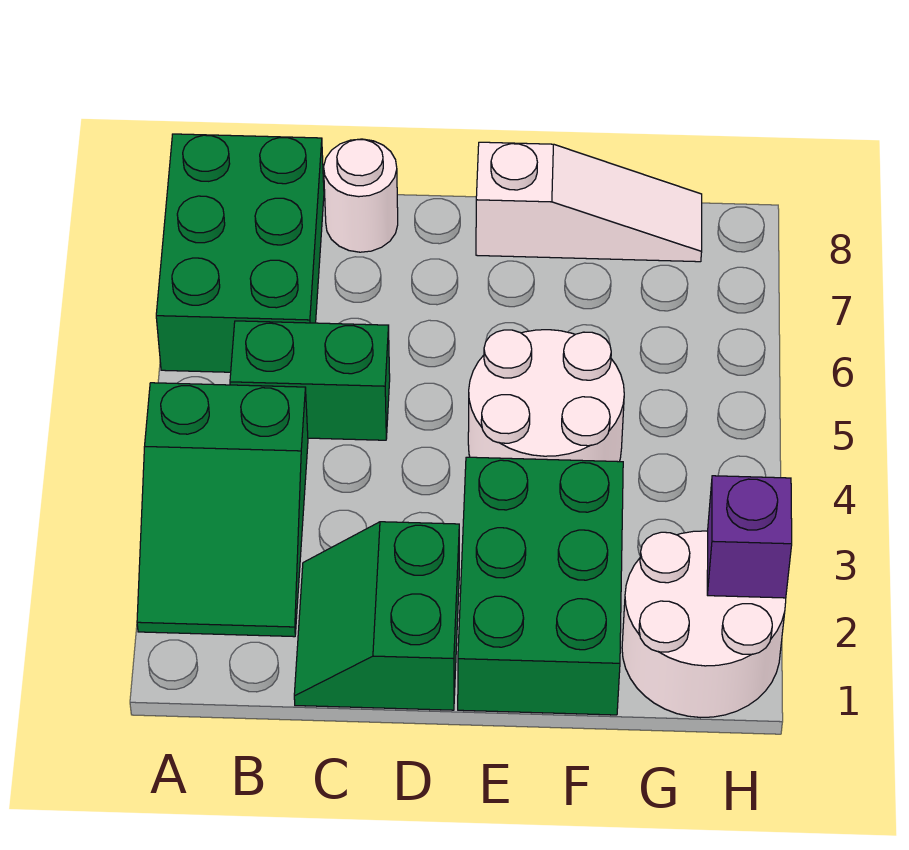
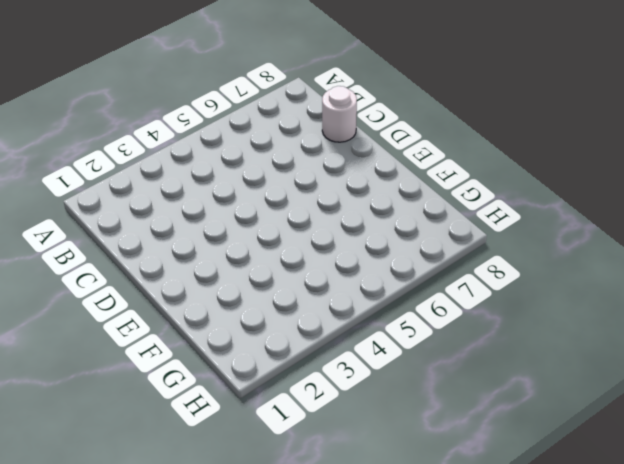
none -> green 2x3 slope [137,383,308,637]
none -> green 2x3 brick [156,134,324,372]

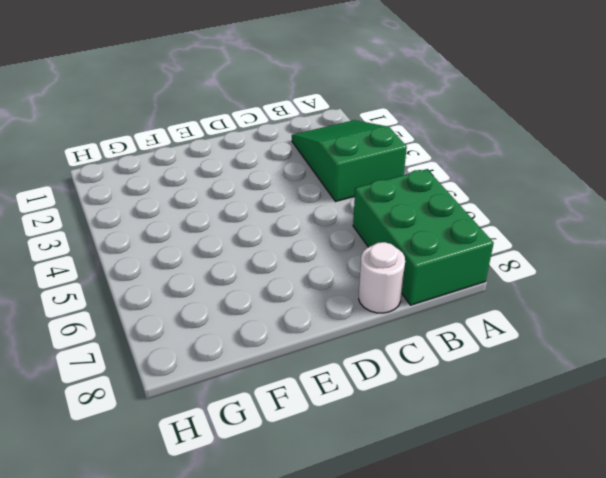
none -> green 1x2 brick [230,321,390,440]
none -> green 2x2 slope [294,522,459,710]

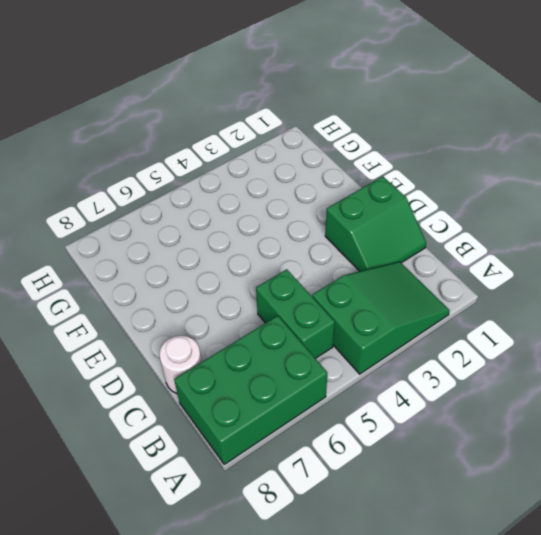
none -> green 2x3 brick [458,457,623,715]
none -> white 2x2 round brick [468,330,624,462]

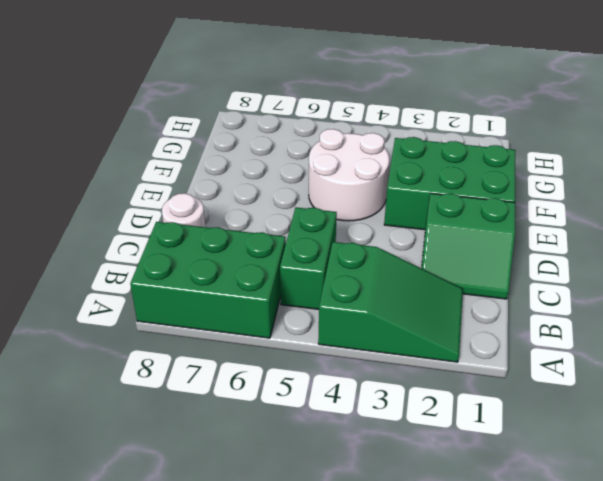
none -> white 1x3 slope [476,142,702,262]
none -> white 2x2 round brick [622,531,786,717]

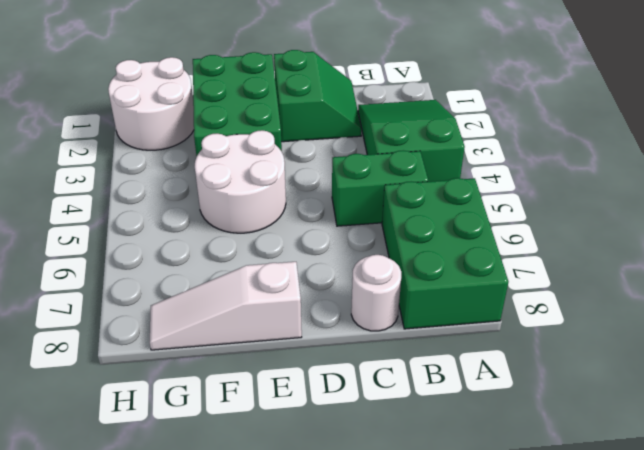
none -> purple 1x1 brick [707,476,792,598]

